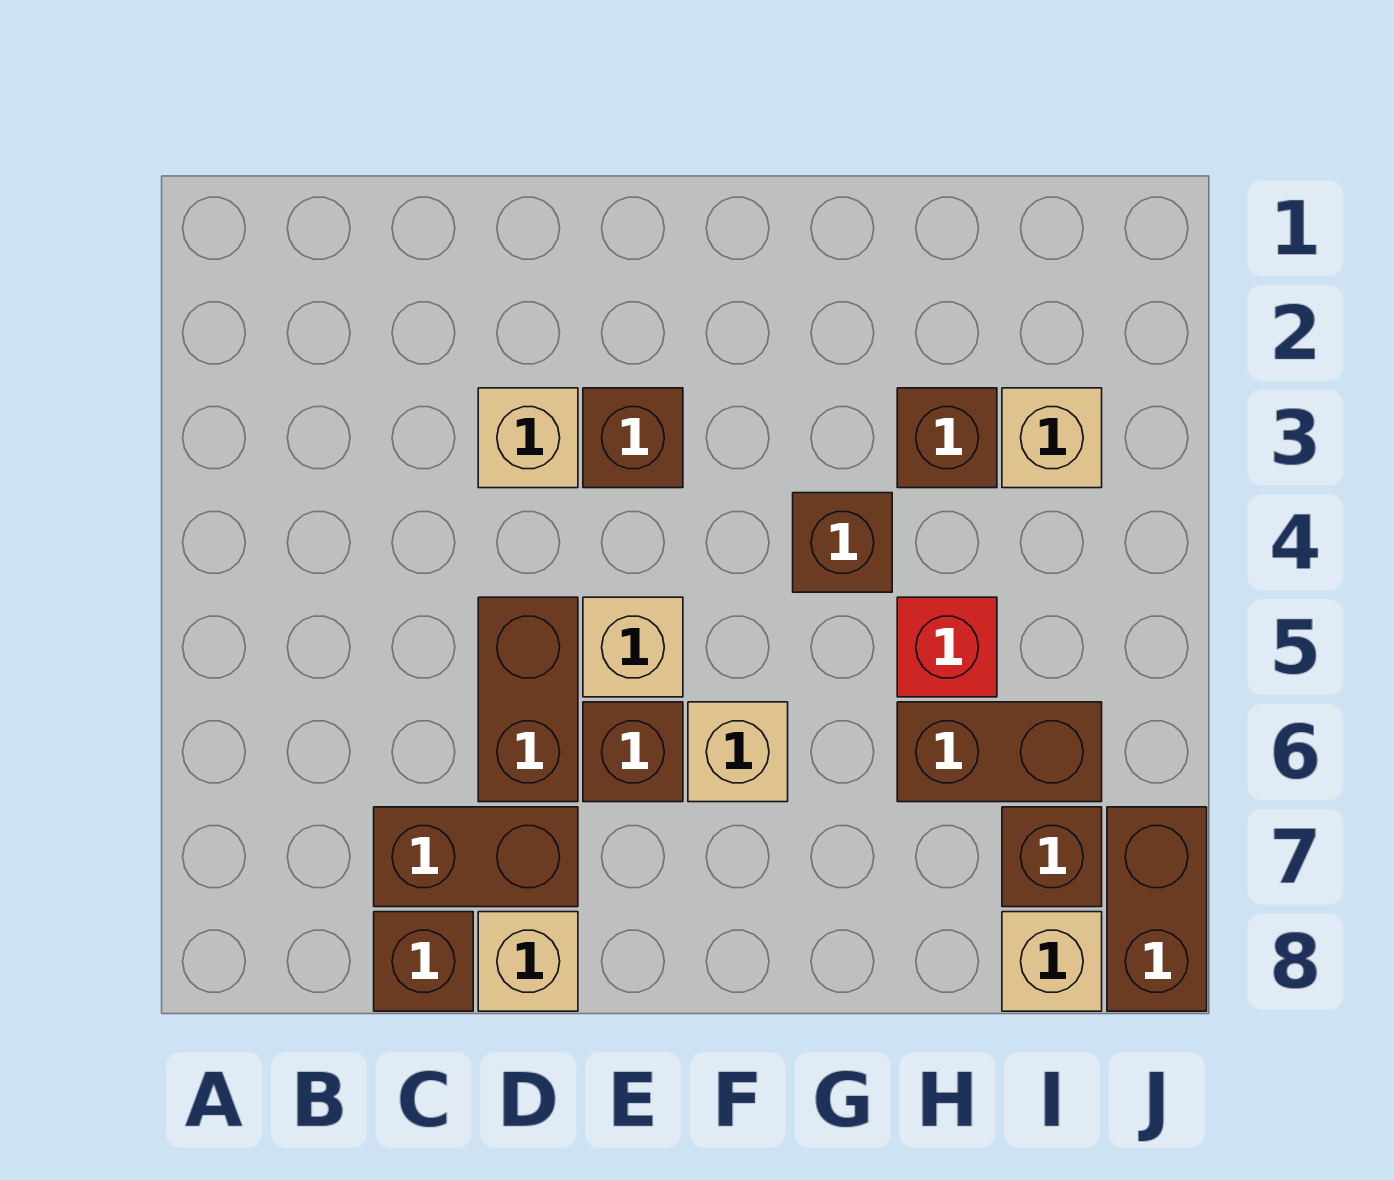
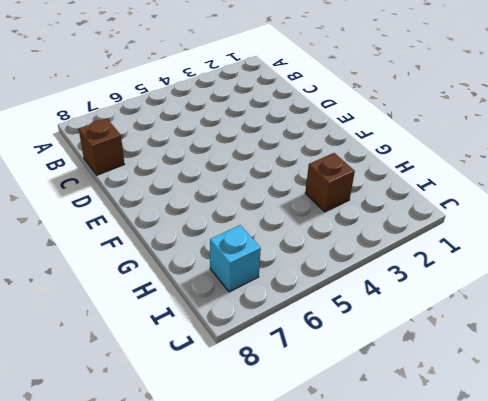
cyan 1x1 brick [210,225,261,292] -> brown 1x1 brick [1002,807,1102,907]
none -> brown 1x2 brick [374,807,578,907]
none -> tan 1x1 brick [478,388,578,488]
none -> brown 1x2 brick [478,597,578,802]

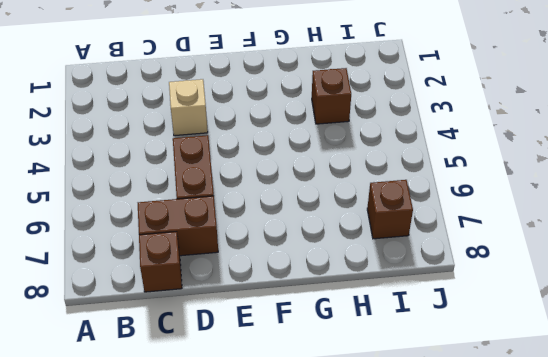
none -> tan 1x1 brick [478,912,578,1011]
none -> brown 1x1 brick [583,388,683,488]
none -> tan 1x1 brick [583,597,683,697]

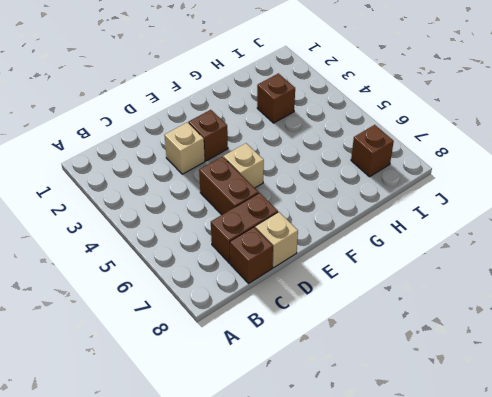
none -> brown 1x1 brick [583,702,683,802]
none -> tan 1x1 brick [688,702,788,802]
none -> brown 1x1 brick [793,493,892,592]

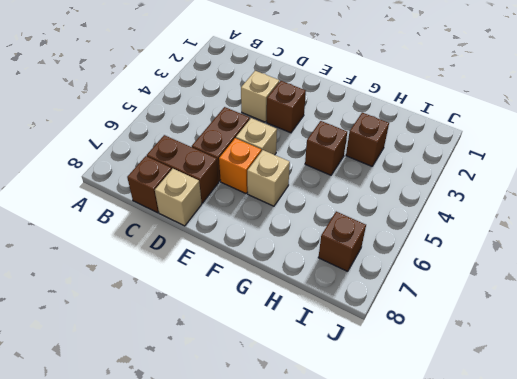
orange 1x1 brick [219,138,261,193] -> brown 1x1 brick [583,702,683,802]
none -> red 1x1 brick [897,597,997,697]
none -> brown 1x2 brick [897,702,1102,802]
none -> tan 1x1 brick [1002,388,1102,488]

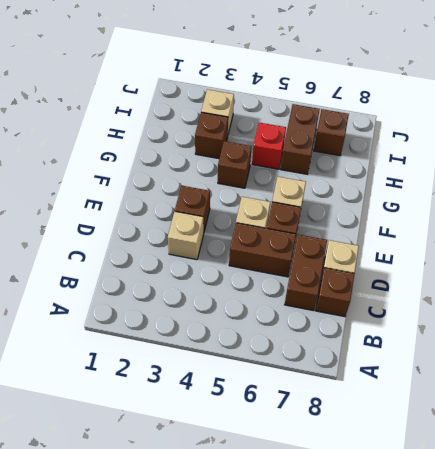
none -> tan 1x1 brick [1002,912,1102,1011]
none -> brown 1x2 brick [1107,807,1207,1011]

